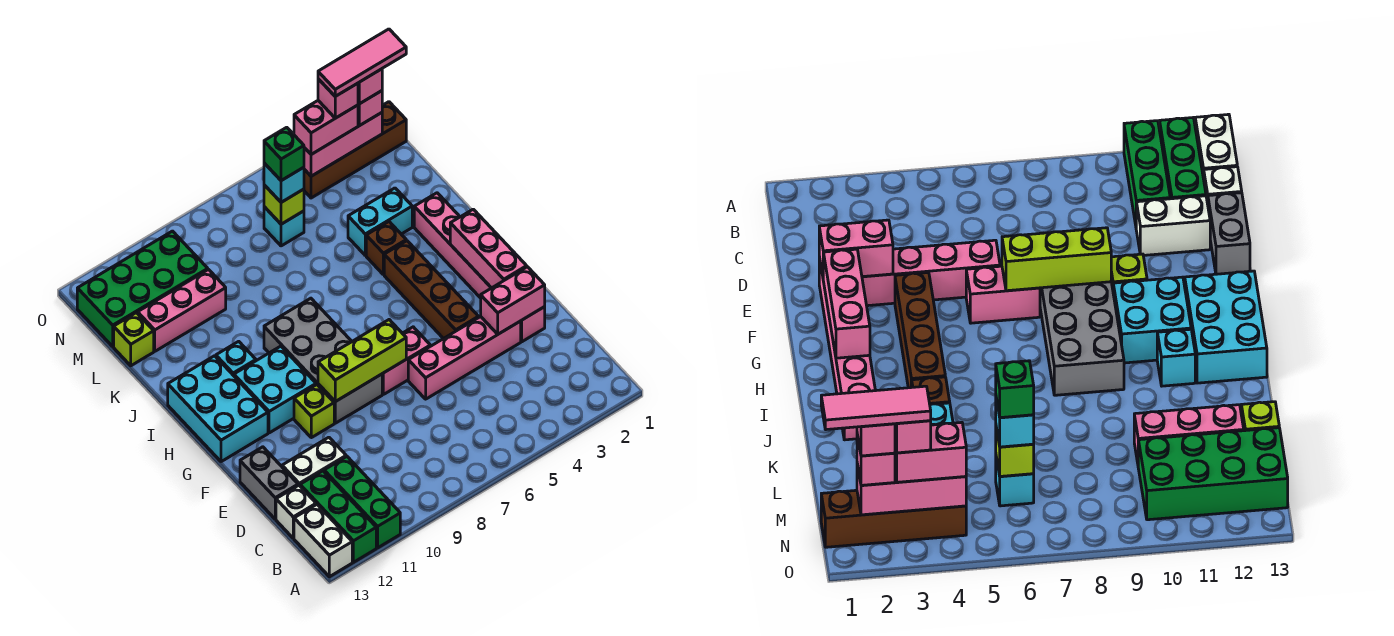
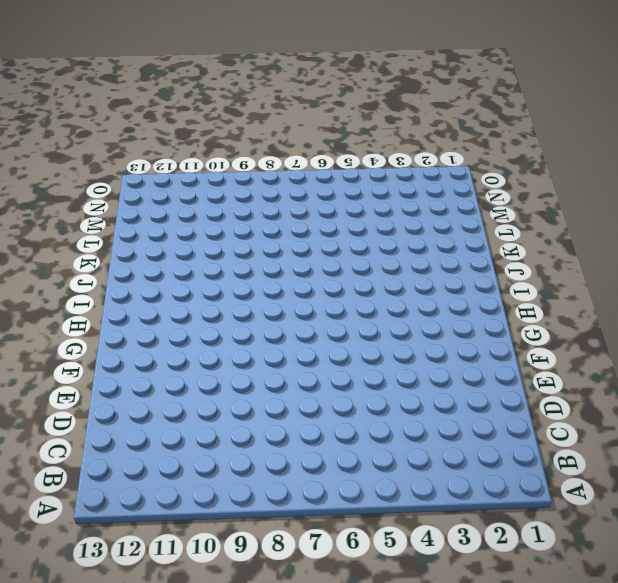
none -> green 1x3 brick [324,456,400,548]
none -> green 1x3 brick [300,471,376,562]
none -> white 1x2 brick [294,504,352,577]
none -> white 1x1 brick [276,485,316,538]

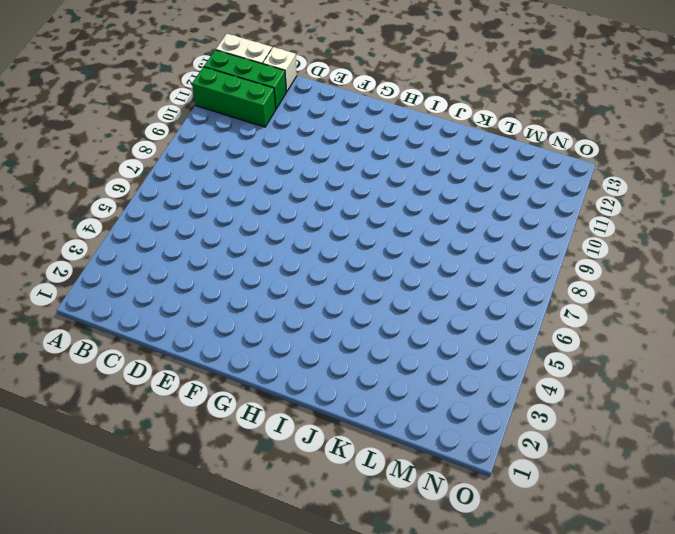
none -> white 1x2 brick [282,437,346,486]
none -> grey 1x2 brick [240,447,298,519]
none -> pink 1x6 brick [414,193,545,342]
none -> pink 1x4 brick [408,317,521,399]

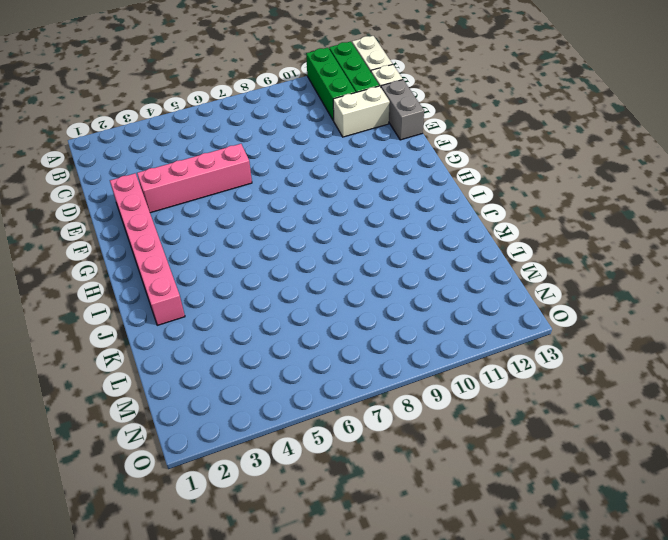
none -> brown 1x4 brick [384,241,479,339]
none -> pink 1x2 brick [382,327,430,394]
none -> grey 2x4 brick [264,298,382,423]
none -> lime 1x1 brick [294,385,334,438]

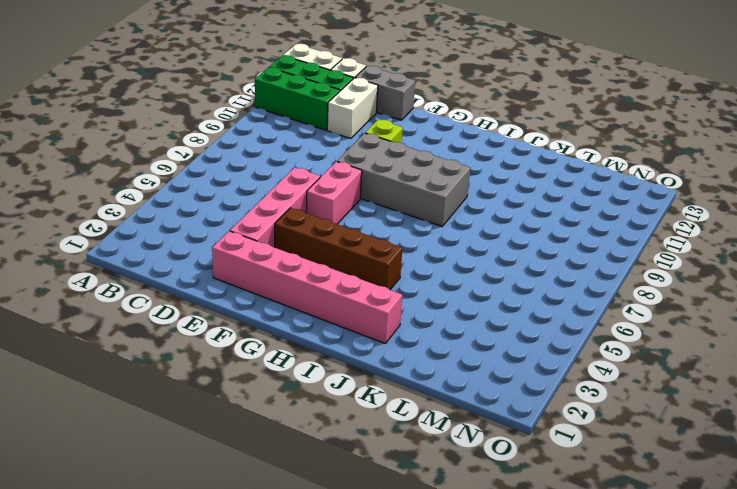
none -> cyan 2x2 brick [234,346,316,433]
none -> cyan 2x3 brick [168,356,268,462]
none -> cyan 1x1 brick [216,341,256,376]
none -> brown 1x1 brick [366,222,406,275]

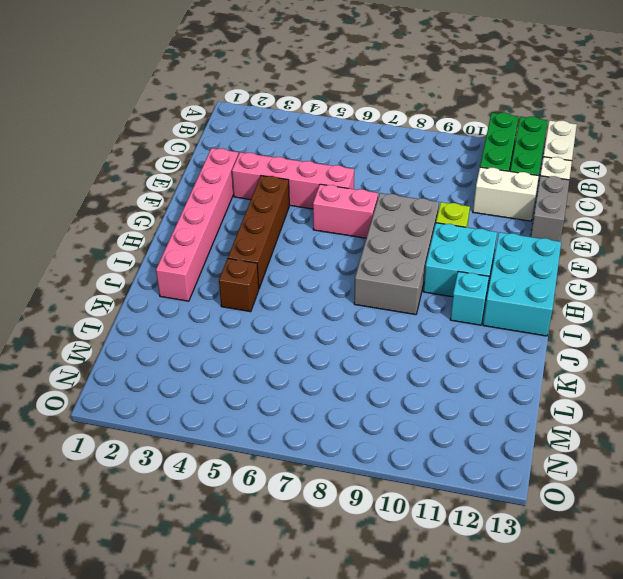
none -> cyan 1x2 brick [348,188,412,255]
none -> pink 1x3 brick [138,270,226,351]
none -> lime 1x1 brick [114,313,154,366]
none -> cyan 1x1 brick [264,207,304,246]

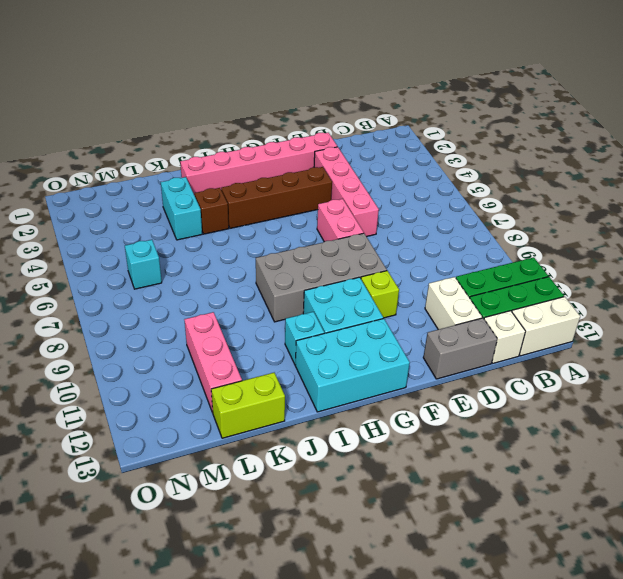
lime 1x2 brick [211,373,285,438] -> lime 1x1 brick [114,313,154,366]
none -> green 2x4 brick [77,231,208,346]
none -> brown 1x4 brick [304,102,406,198]
none -> pink 1x2 brick [481,267,545,334]
none -> pink 1x3 brick [450,209,527,288]

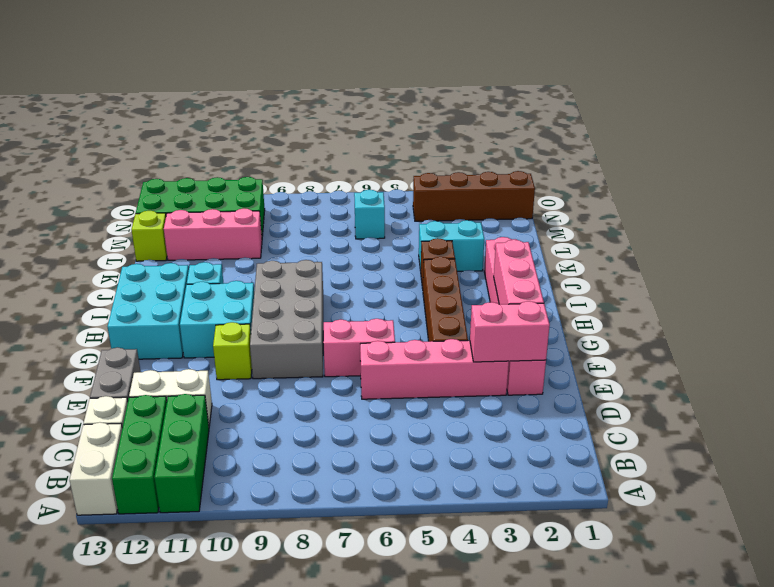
none -> lime 1x3 brick [318,320,406,402]
none -> lime 1x1 brick [264,185,304,224]
none -> pink 1x3 brick [304,113,382,176]
none -> cyan 1x1 brick [264,163,304,202]

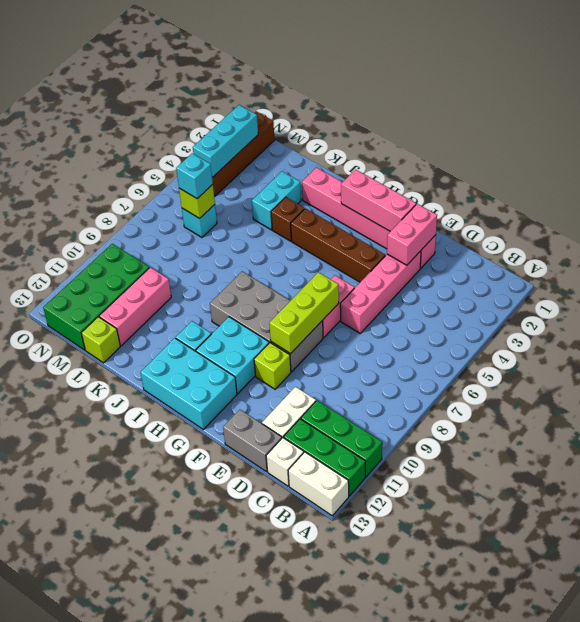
cyan 1x3 brick [193,105,258,177] -> pink 1x3 brick [304,113,382,176]
none -> pink 1x1 brick [358,91,382,126]
none -> pink 1x2 brick [294,101,358,154]
none -> green 1x1 brick [264,127,304,181]
none -> pink 1x1 brick [358,69,382,104]

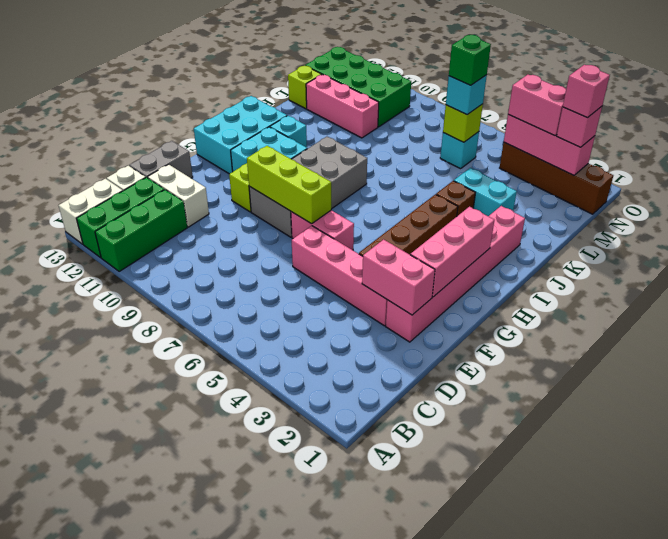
none -> pink 1x1 brick [318,79,358,118]
none -> pink 1x3 tile [318,29,406,96]

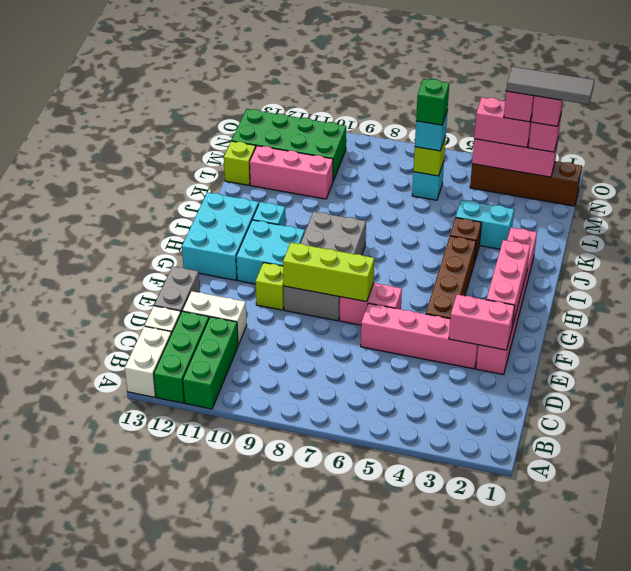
grey 1x3 tile [506,67,594,105] -> pink 1x3 tile [318,29,406,96]

